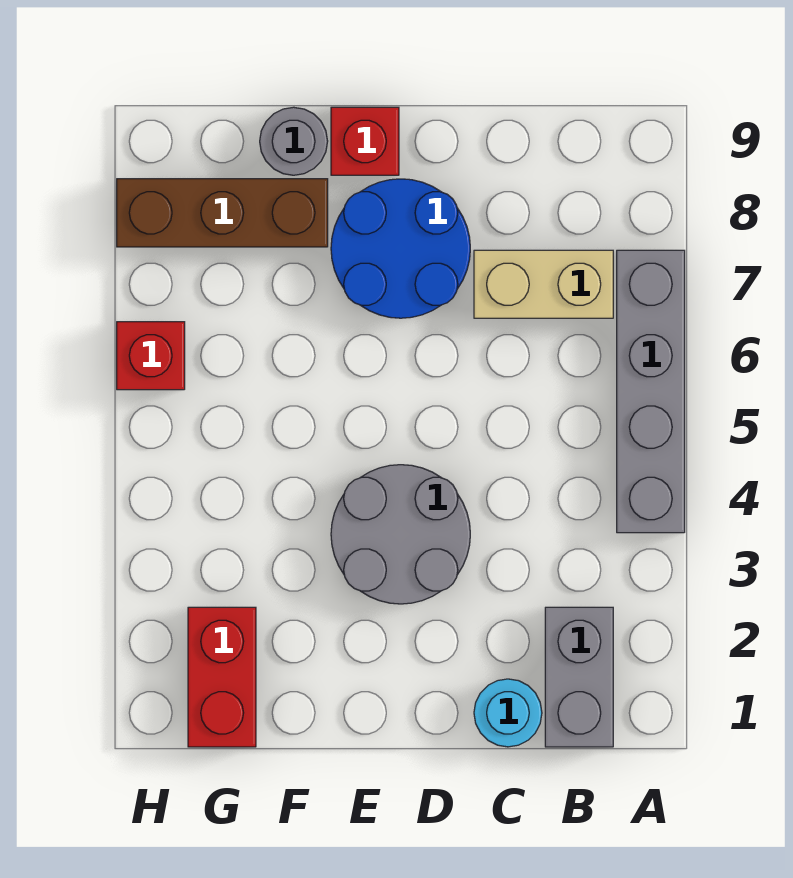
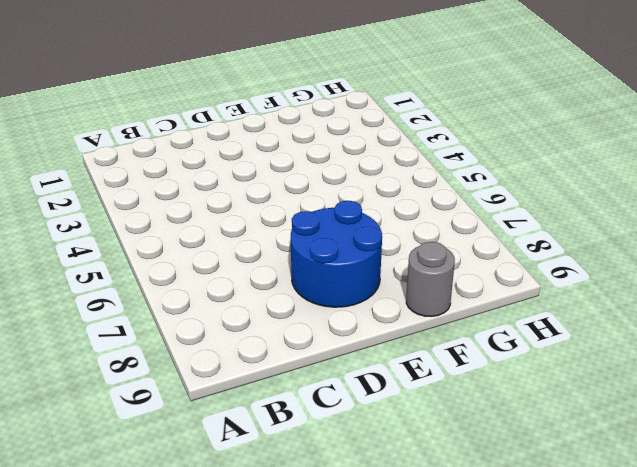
none -> grey 1x4 brick [617,250,685,533]
none -> grey 1x2 brick [545,607,613,747]

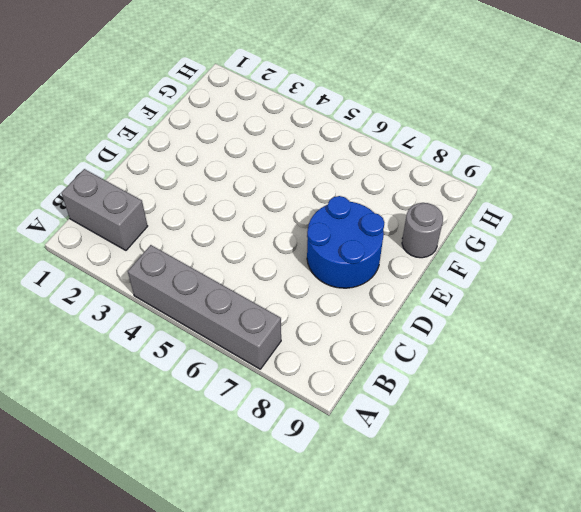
none -> tan 1x2 brick [474,250,613,318]
none -> cyan 1x1 round brick [474,679,542,747]

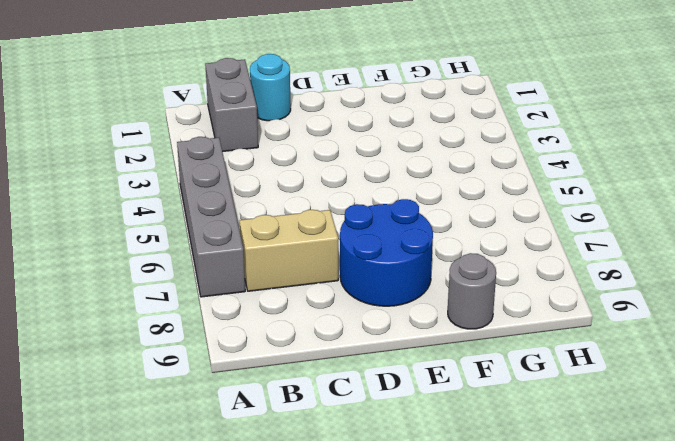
none -> grey 2x2 round brick [331,465,470,604]
none -> red 1x1 brick [331,107,399,175]

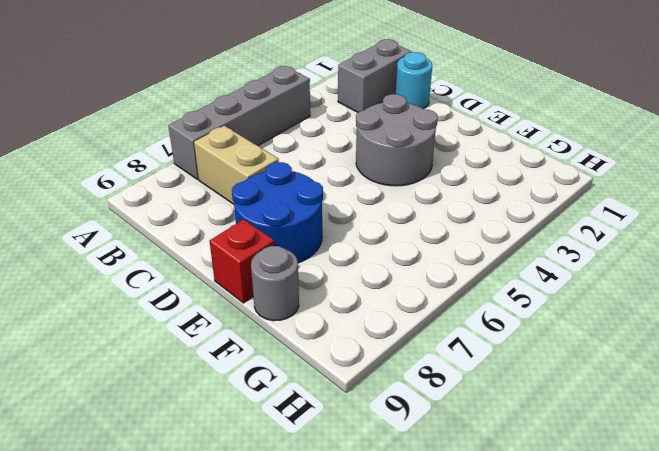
none -> brown 1x3 brick [117,179,328,247]
none -> red 1x2 brick [188,607,256,747]

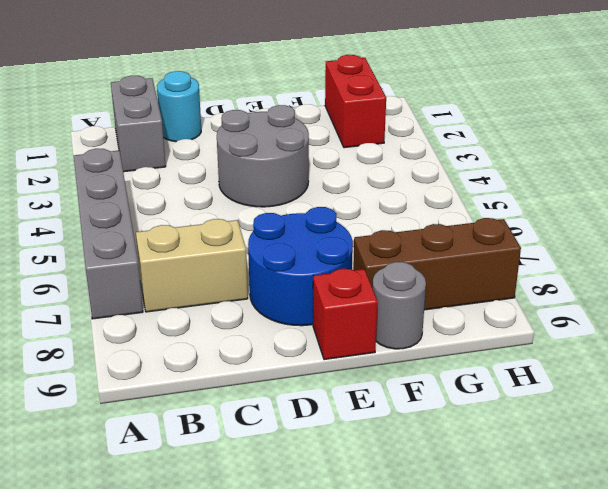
none -> red 1x1 brick [117,322,185,390]

